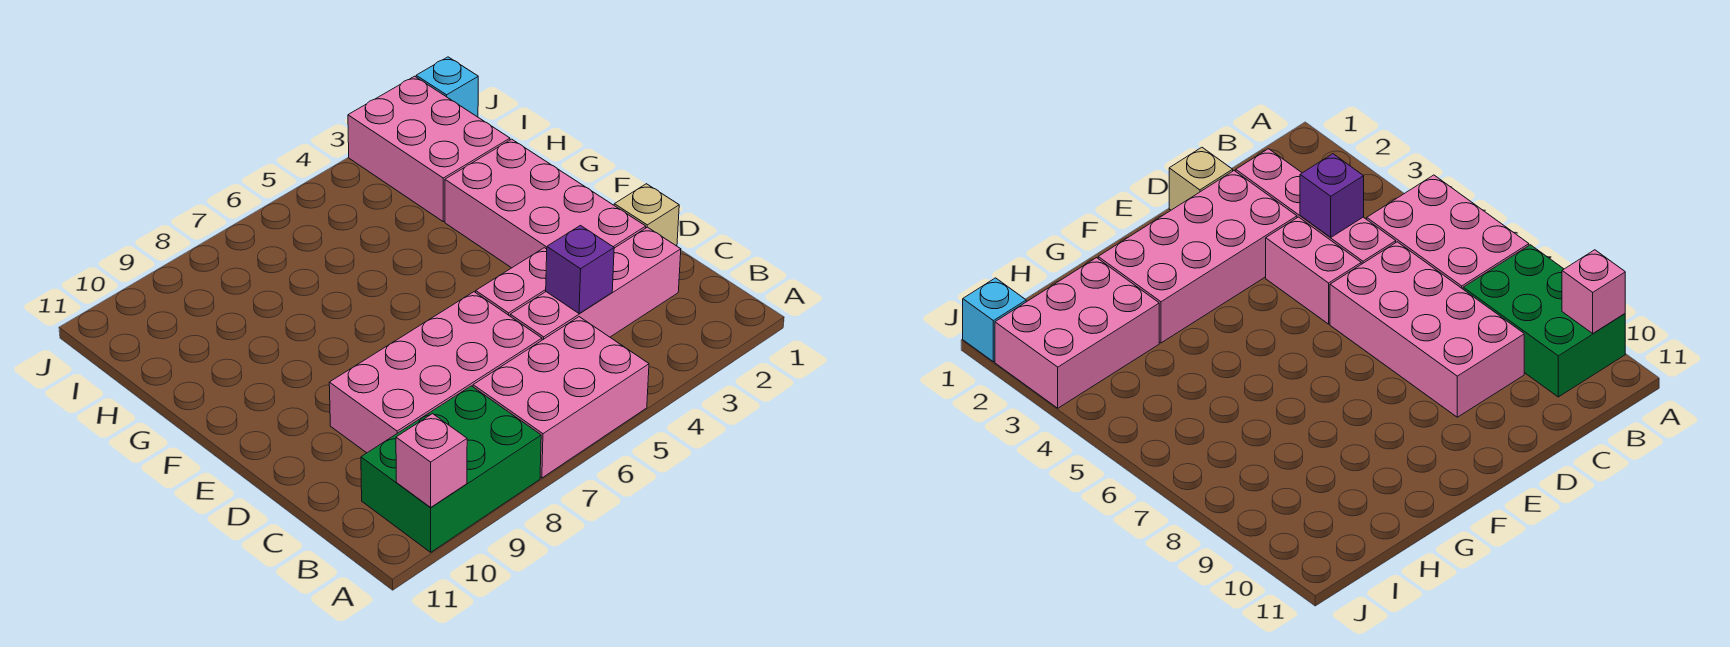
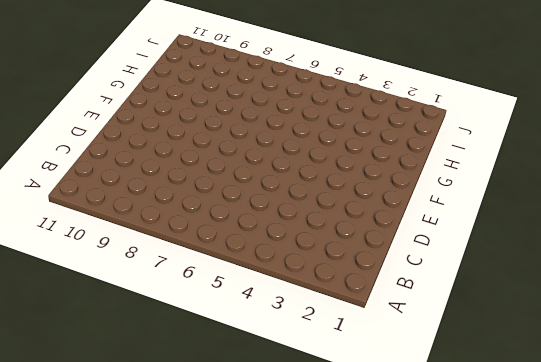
none -> pink 2x3 brick [473,317,649,478]
none -> green 2x3 brick [361,386,541,552]

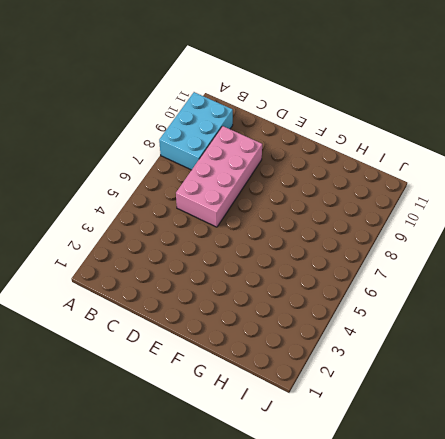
cyan 2x3 brick [159,92,233,170] -> green 2x3 brick [361,386,541,552]
none -> pink 2x3 brick [473,317,649,478]
none -> pink 1x4 brick [510,227,681,340]

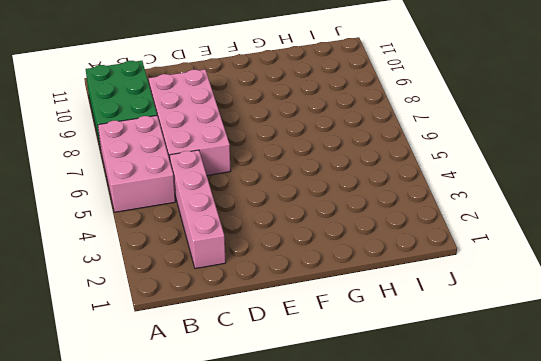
none -> tan 1x1 brick [614,184,679,246]
none -> pink 2x4 brick [445,139,646,268]

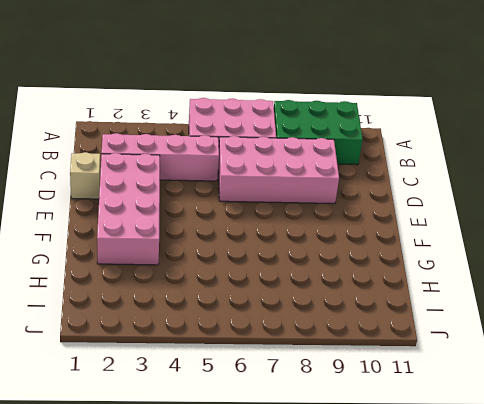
none -> pink 1x2 brick [476,248,547,316]
none -> pink 2x3 brick [348,76,510,221]

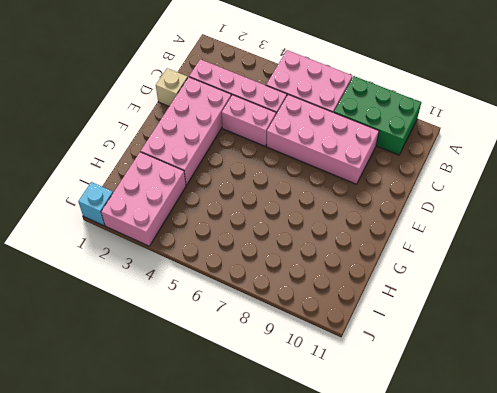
none -> pink 1x1 brick [396,414,467,508]
none -> purple 1x1 brick [546,226,614,314]

